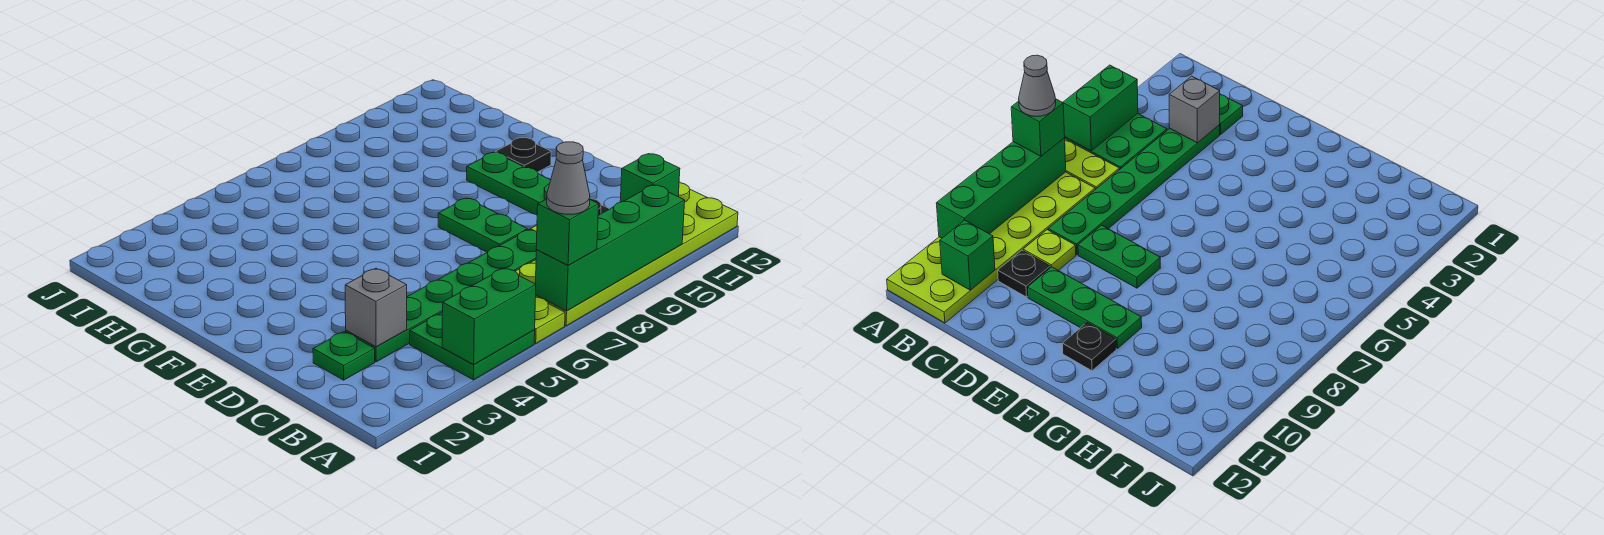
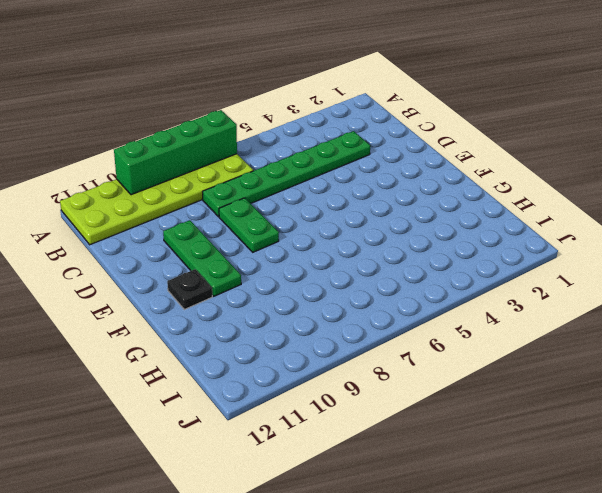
none -> green 2x2 plate [410,312,535,380]
none -> lime 1x2 plate [534,297,565,343]
none -> green 1x1 plate [313,332,375,380]

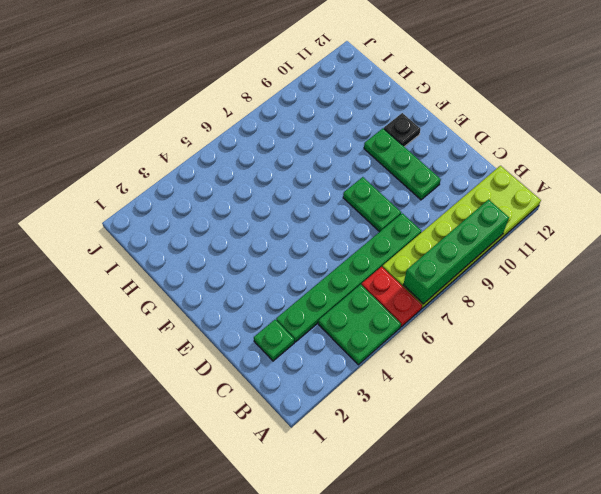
red 1x2 plate [361,267,422,327] -> lime 1x2 plate [534,297,565,343]
none -> lime 1x1 plate [1023,230,1076,271]
none -> black 1x1 plate [998,250,1050,297]
none -> green 1x2 brick [442,268,536,365]

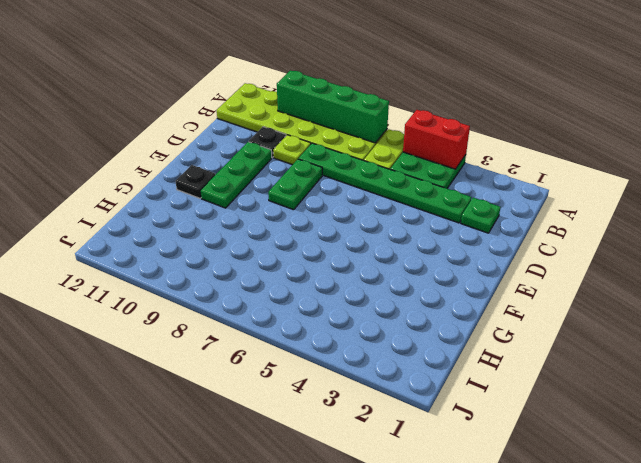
red 1x2 brick [403,110,470,169] -> green 1x2 brick [442,268,536,365]
none -> green 1x1 brick [620,154,680,202]
none -> grey 1x1 brick [345,268,407,347]
none -> green 1x1 brick [536,199,599,265]

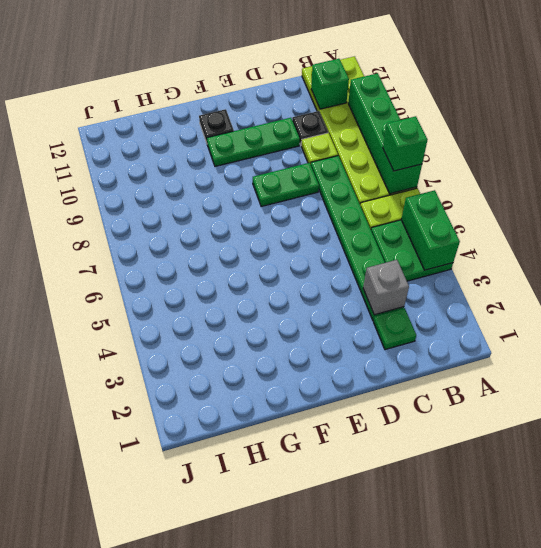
none -> grey 1x1 cone [547,142,590,214]

